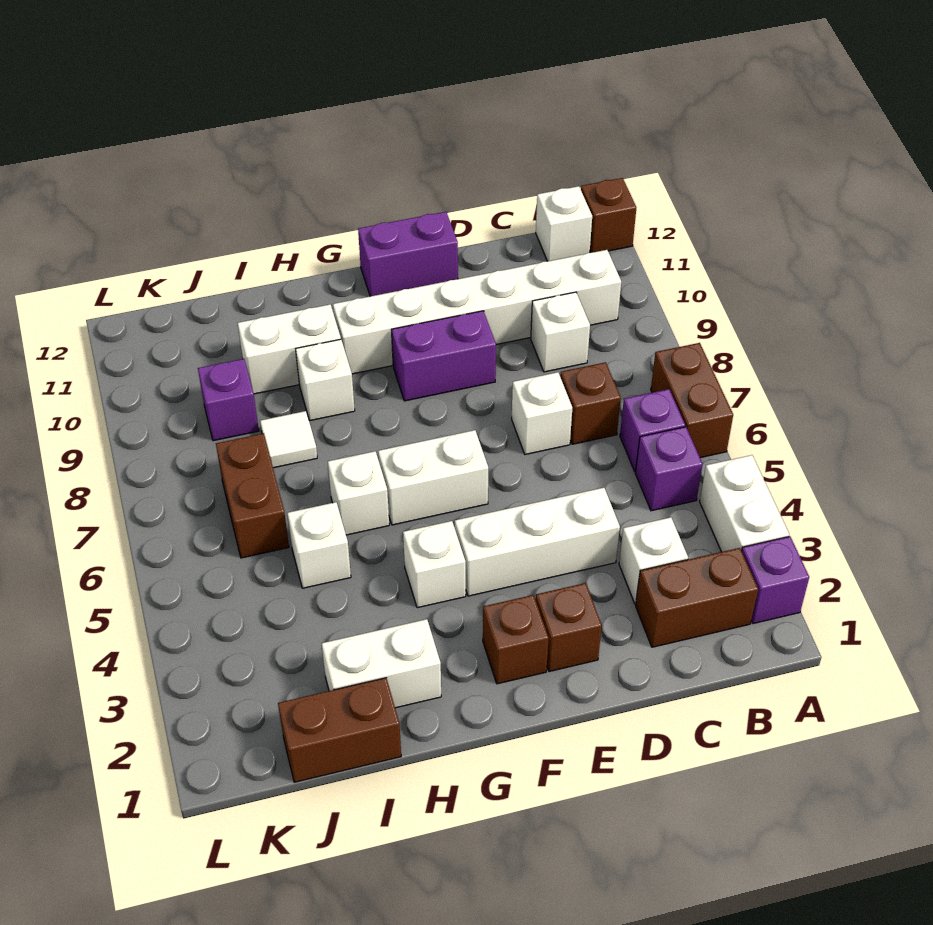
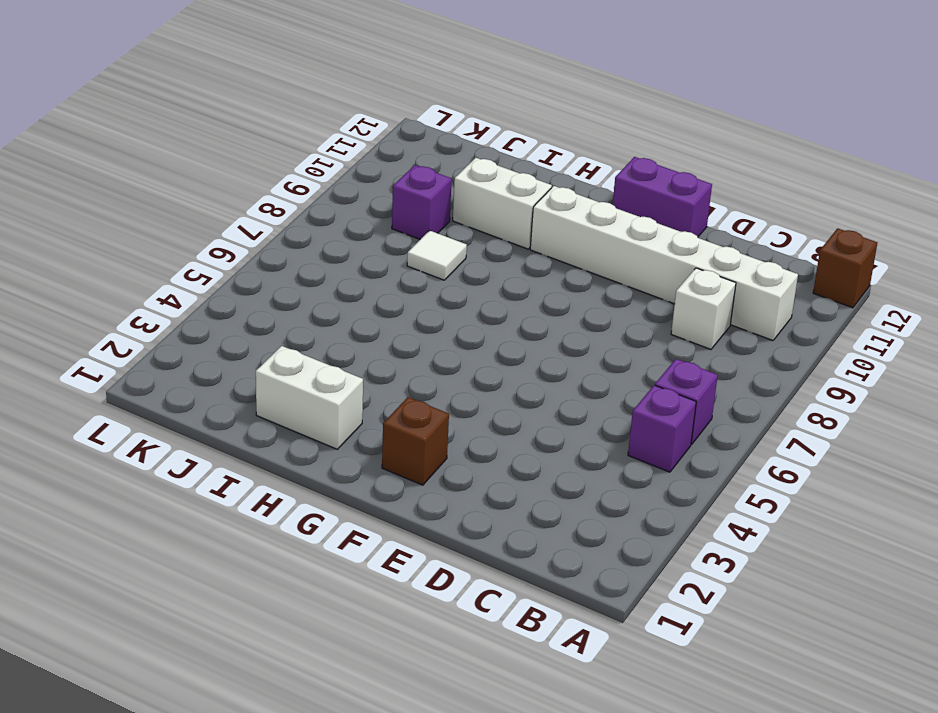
none -> purple 1x1 brick [742,537,809,624]
none -> white 1x2 brick [700,455,789,552]
none -> brown 1x2 brick [651,343,733,458]

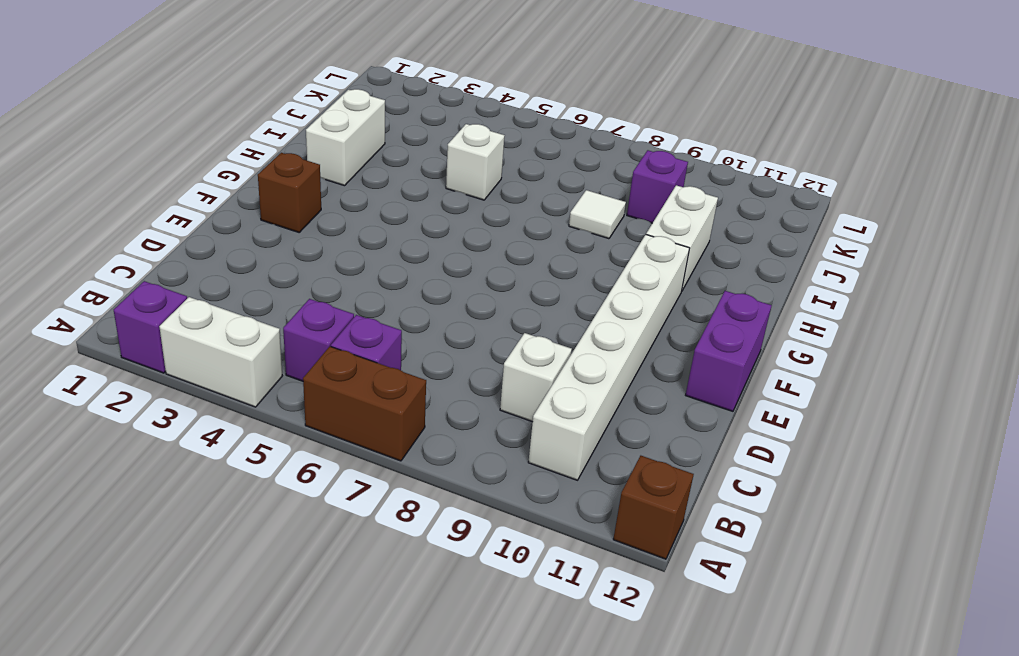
none -> brown 1x2 brick [636,548,758,647]
none -> white 1x1 brick [536,186,592,261]
none -> white 1x1 brick [619,517,688,604]

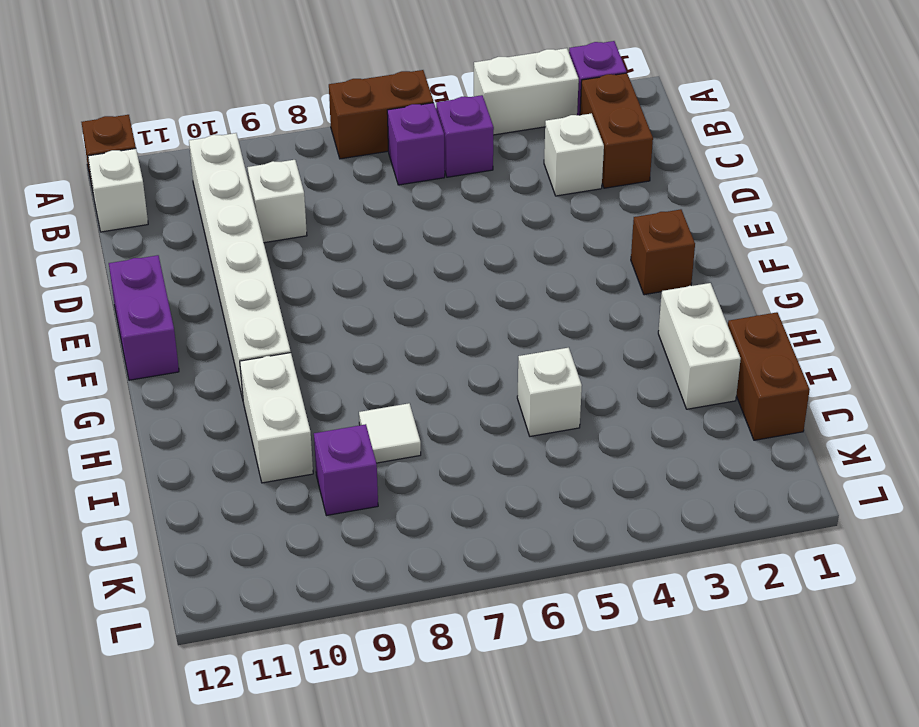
none -> brown 1x1 brick [560,362,621,444]
none -> white 1x3 brick [455,488,620,596]
none -> white 1x1 brick [512,372,572,454]

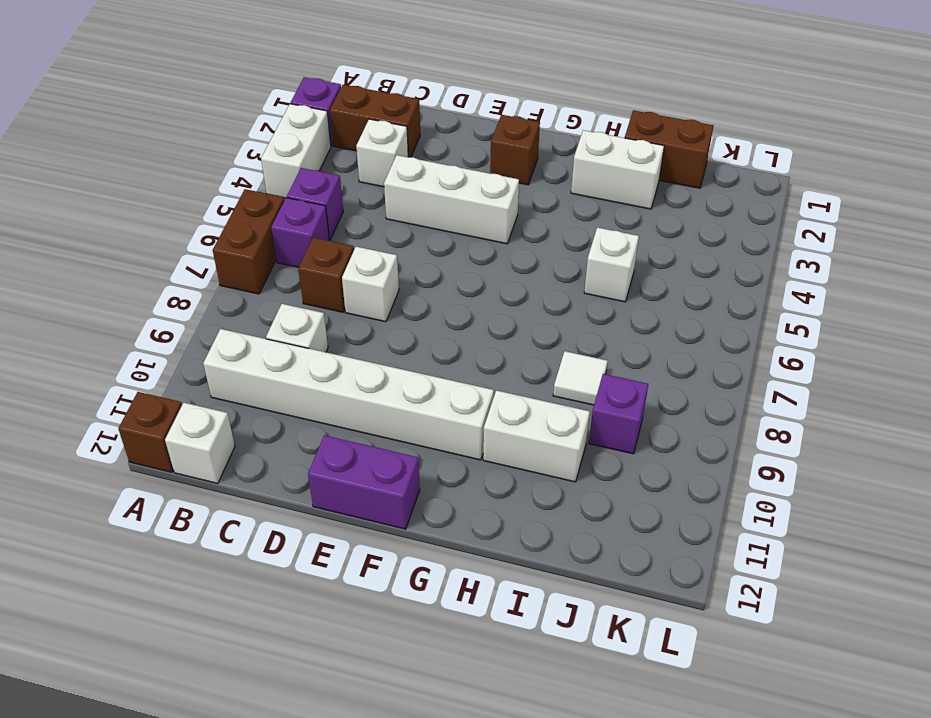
none -> brown 1x1 brick [536,583,602,672]
none -> purple 1x2 brick [391,311,496,401]
none -> white 1x2 brick [378,430,488,525]

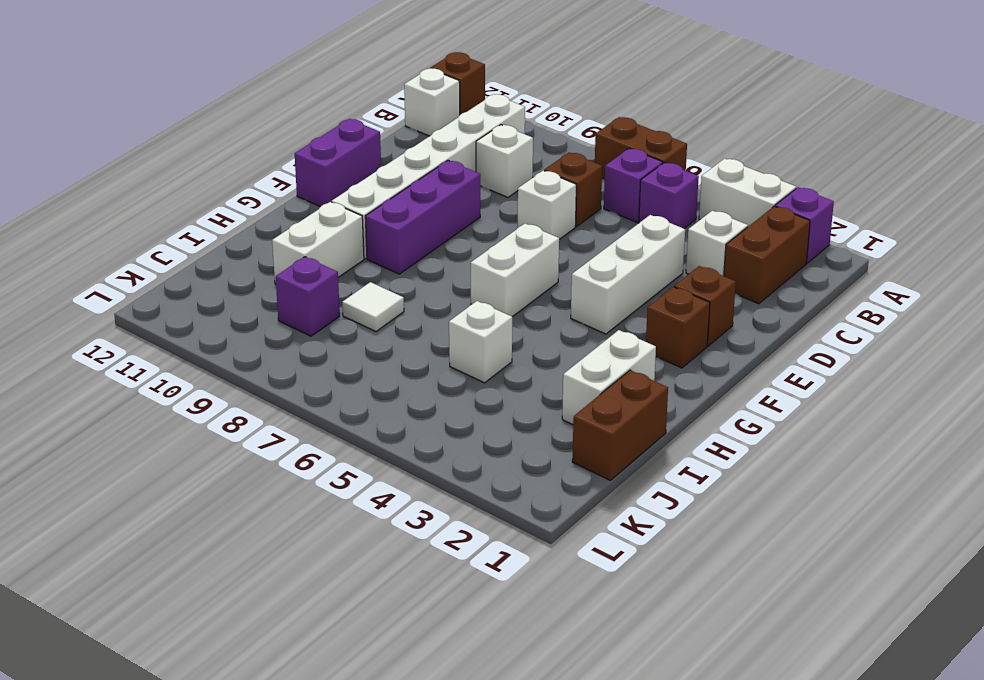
purple 1x3 brick [365,160,480,274] -> purple 1x2 brick [391,311,496,401]
none -> white 1x1 brick [403,521,466,608]
none -> white 1x1 brick [328,451,389,535]
none -> white 1x1 brick [296,339,355,421]

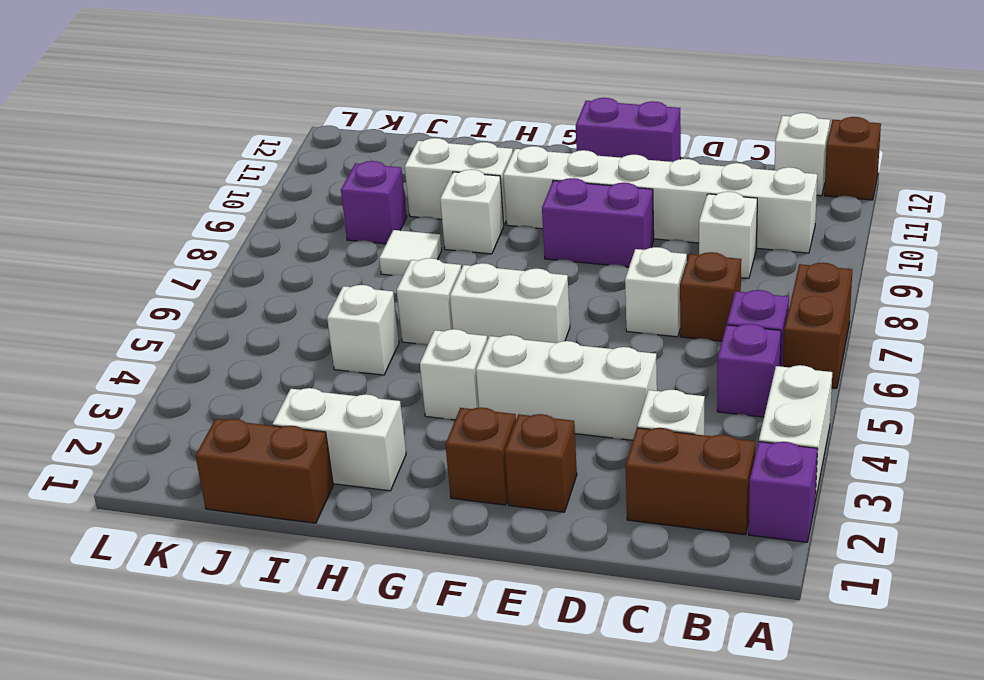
none -> brown 1x2 brick [216,433,289,558]

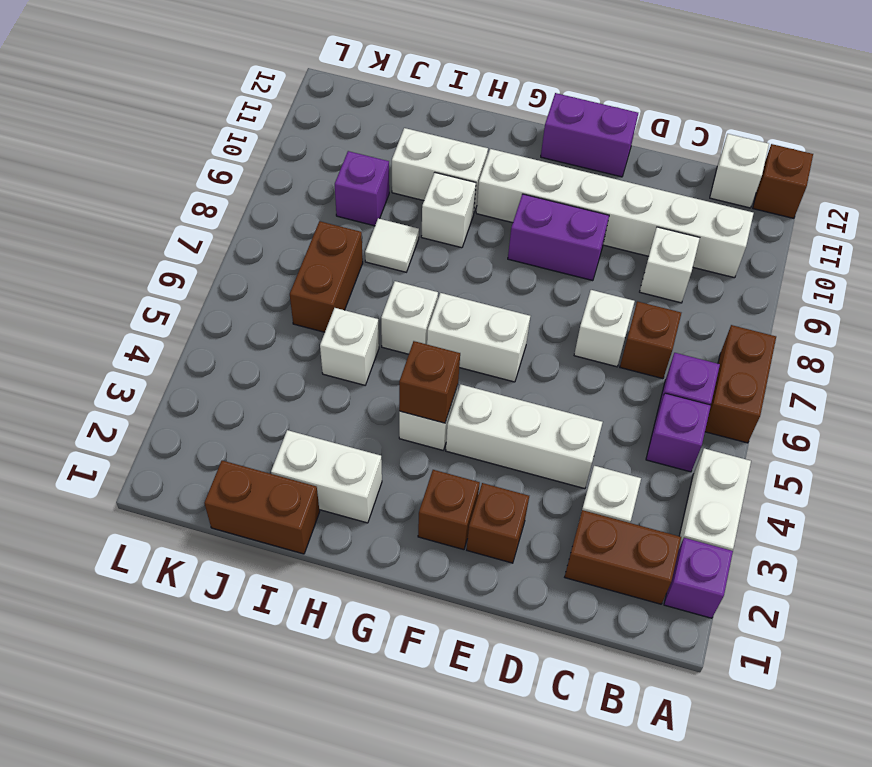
brown 1x1 brick [399,341,460,423] -> none

